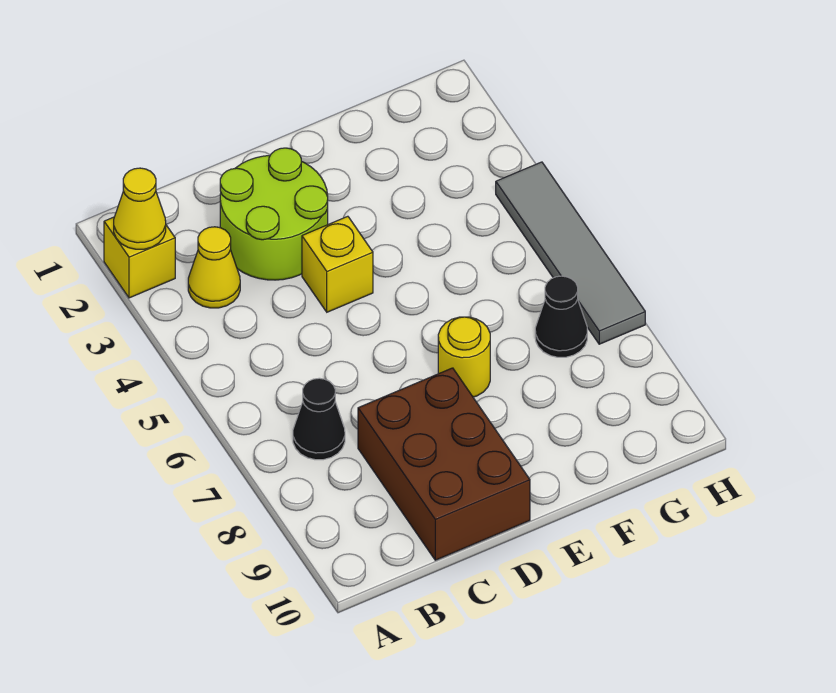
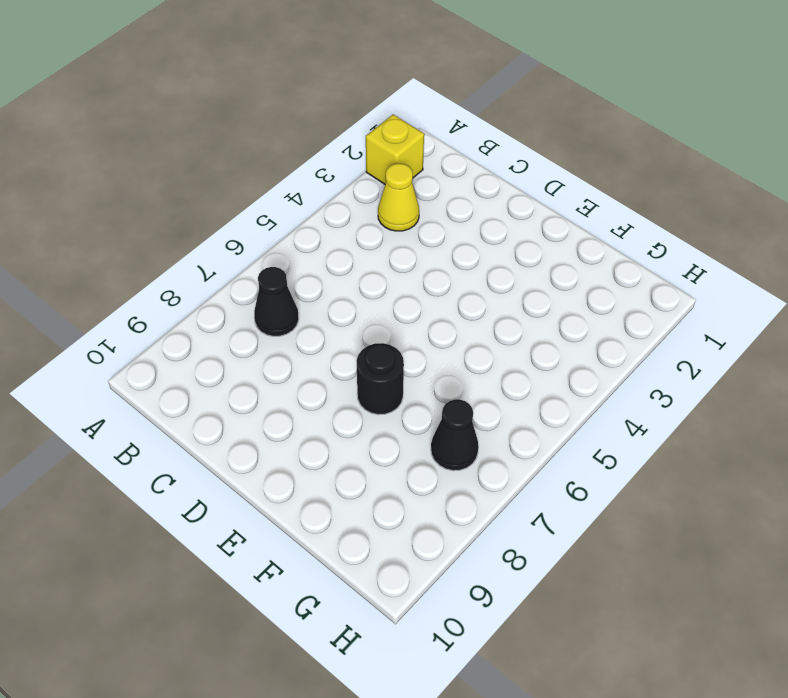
black 1x1 round brick [356,343,404,415] -> yellow 1x1 round brick [438,317,490,397]
none -> lime 2x2 round brick [220,148,328,280]
none -> brown 2x3 brick [358,368,530,560]

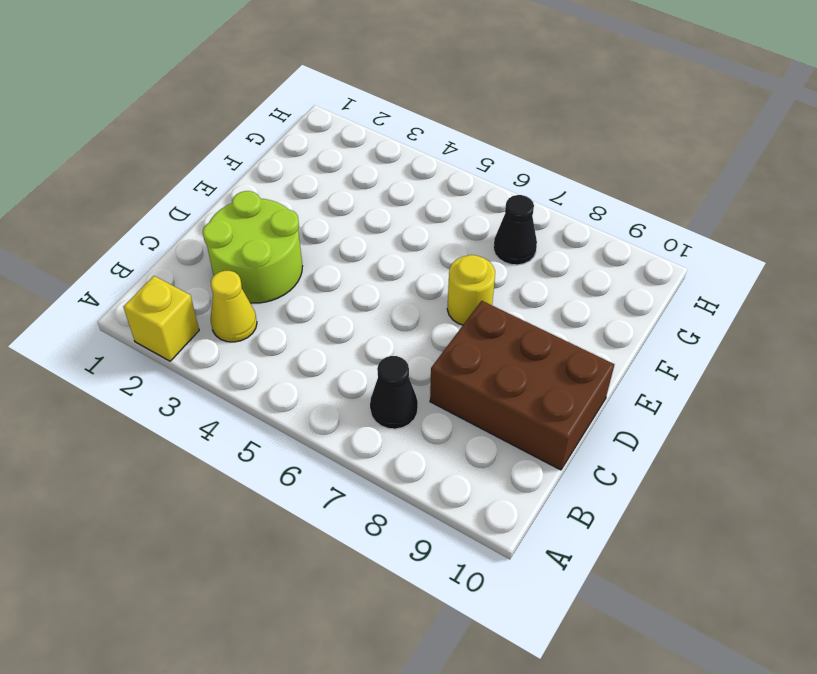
none -> yellow 1x1 brick [302,216,373,312]
none -> grey 1x4 tile [496,162,645,344]

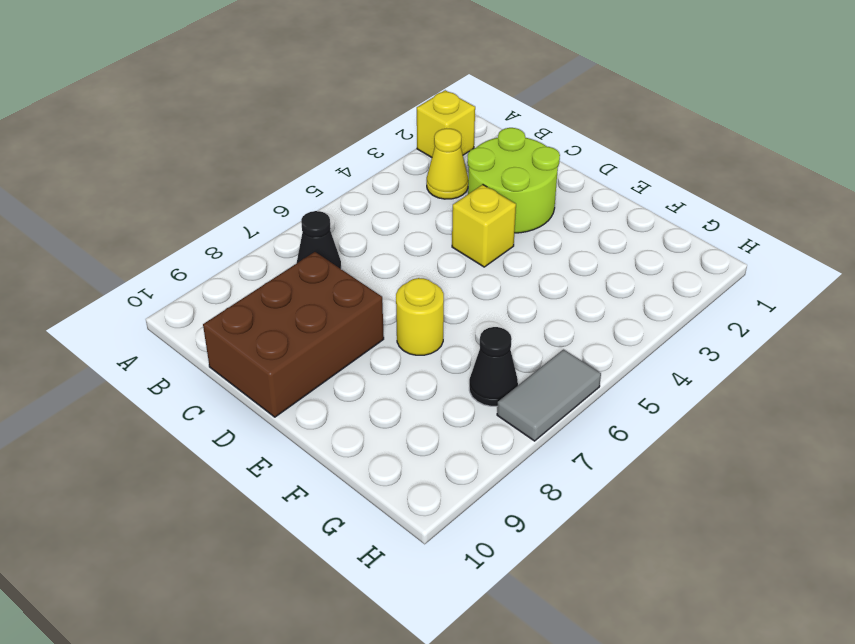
grey 1x2 tile [497,350,601,441] -> grey 1x4 tile [496,162,645,344]
none -> yellow 1x1 cone [114,168,166,249]

